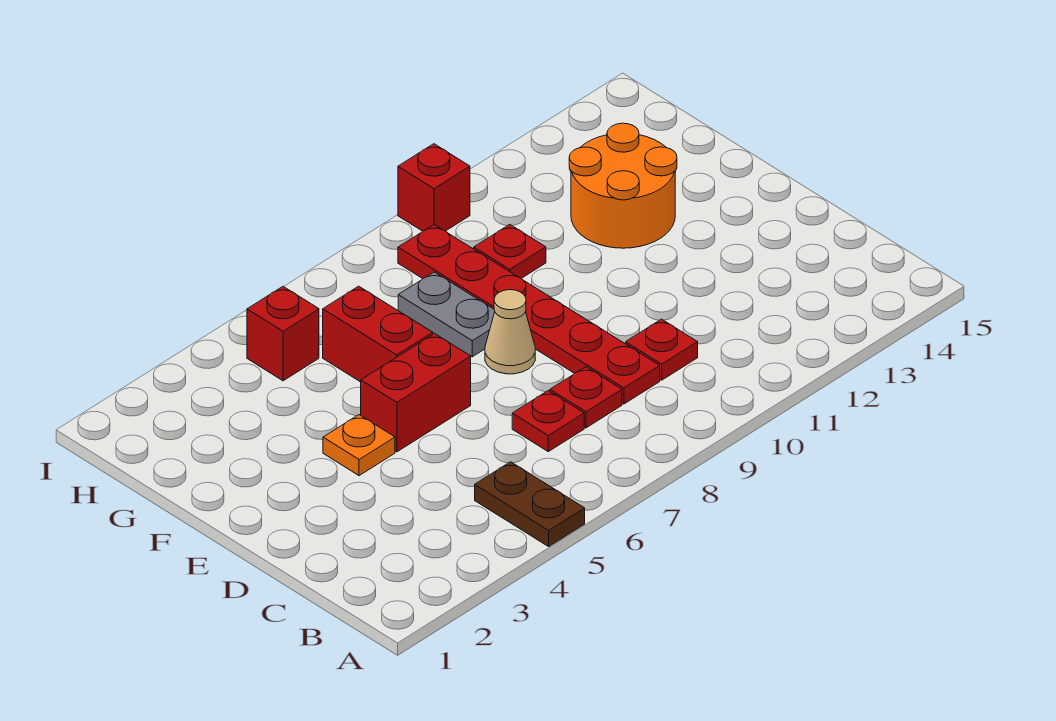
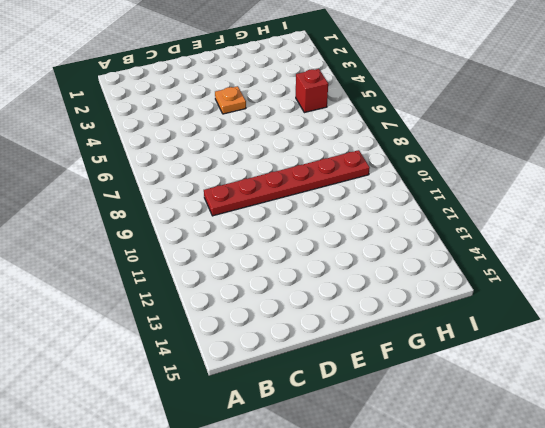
none -> brown 1x2 plate [475,462,585,546]
none -> red 1x1 plate [512,391,584,452]
none -> red 1x1 plate [550,367,622,428]

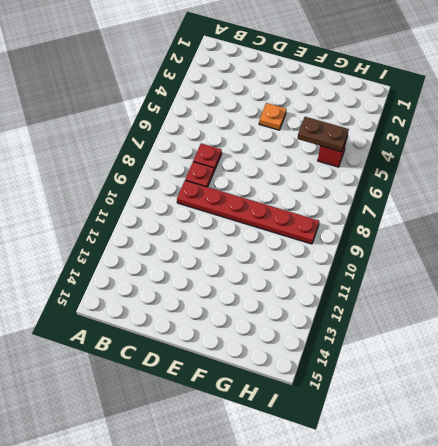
brown 1x2 plate [298,117,349,152] -> brown 1x2 plate moved to [475,462,585,546]
none -> red 1x1 plate [626,319,698,380]
none -> red 1x2 brick [361,334,471,452]
none -> tan 1x1 cone [485,290,535,374]

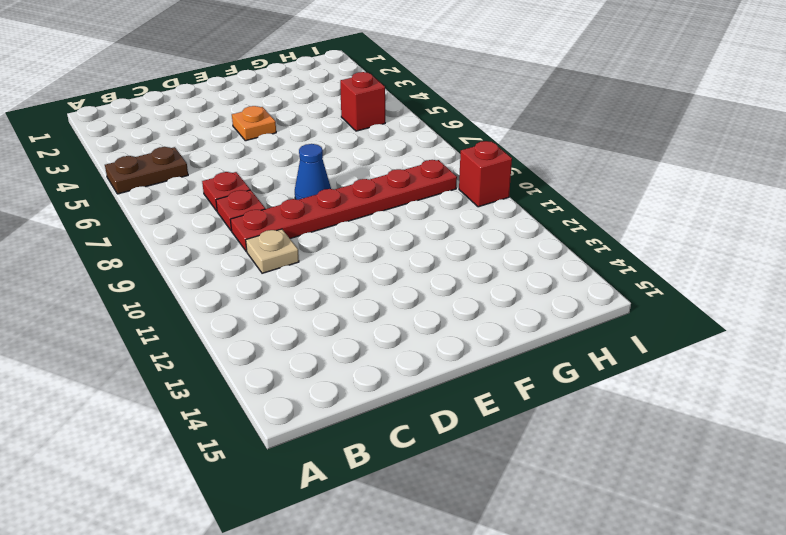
tan 1x1 plate [246,229,299,273] -> red 1x1 plate [626,319,698,380]
blue 1x1 cone [295,144,331,200] -> tan 1x1 cone [485,290,535,374]
none -> red 1x2 brick [361,334,471,452]
none -> red 1x2 brick [323,286,433,382]
none -> grey 1x2 plate [398,272,495,357]

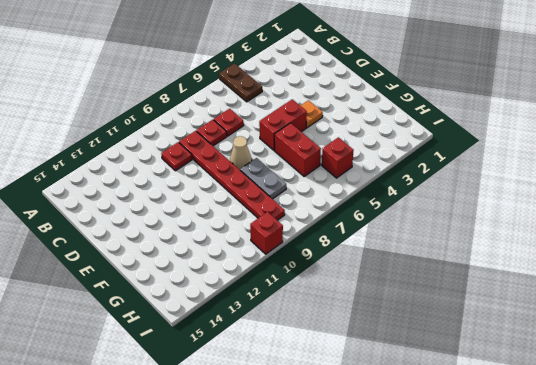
none -> orange 2x2 round brick [569,123,677,248]
none -> red 1x1 plate [474,224,546,279]

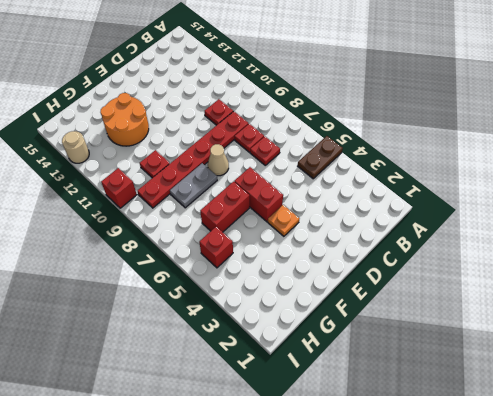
tan 1x1 round brick [62,131,89,163] -> none

